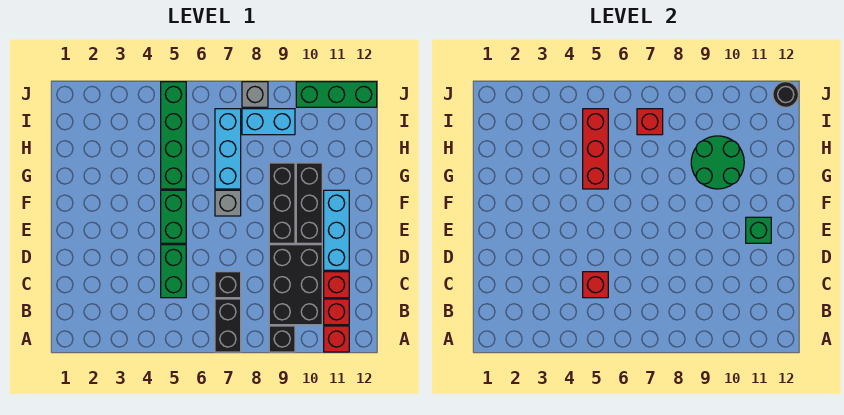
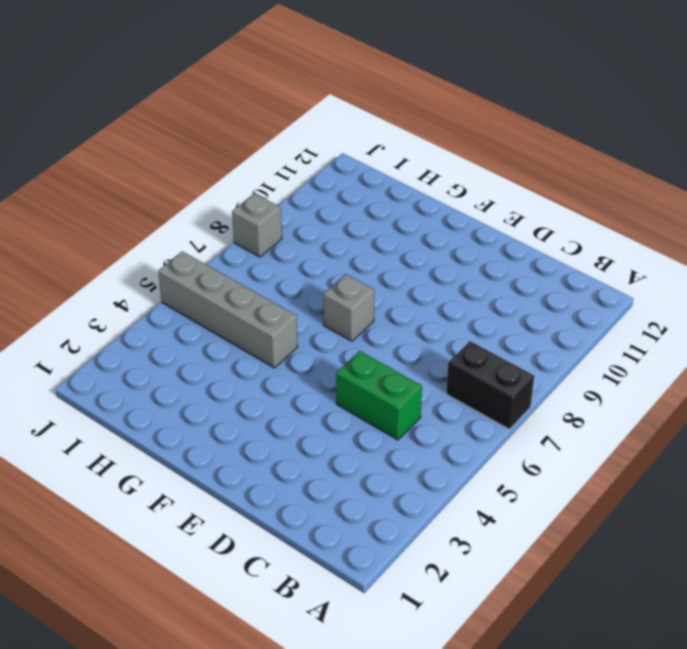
grey 1x4 brick [158,251,298,368] -> green 1x4 brick [161,82,186,189]
none -> black 1x1 brick [269,326,295,352]
none -> red 1x1 brick [324,326,349,352]
none -> black 2x3 brick [269,245,322,325]

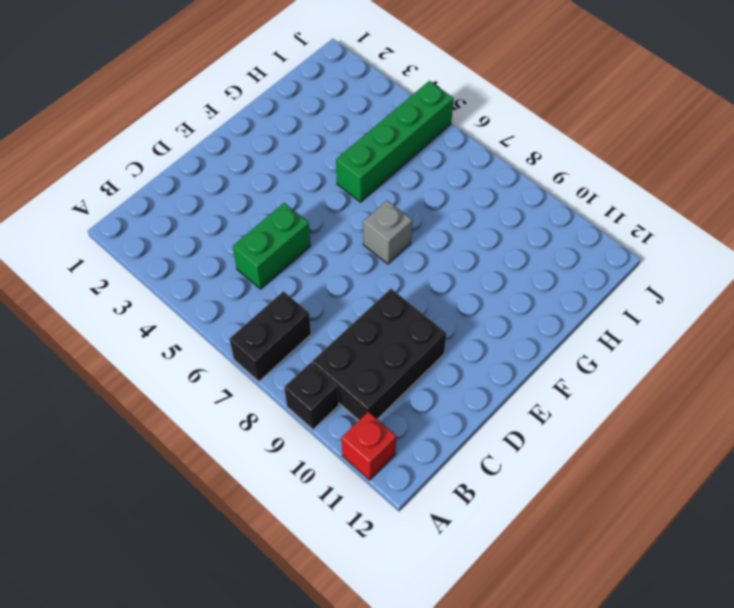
none -> red 1x1 brick [324,299,349,325]
none -> black 1x1 brick [215,272,241,298]
none -> red 1x1 brick [324,272,349,298]

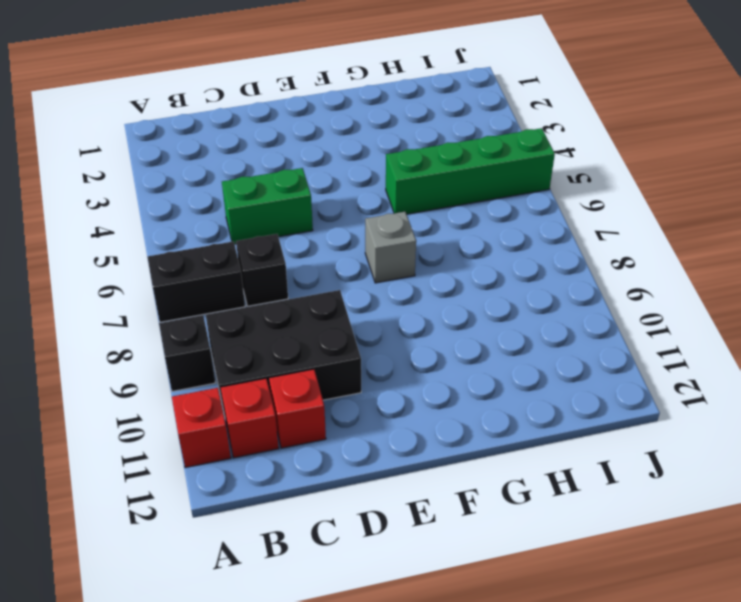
none -> cyan 1x3 brick [324,190,349,270]
none -> green 1x2 brick [161,190,186,243]
none -> black 1x3 brick [269,163,295,243]

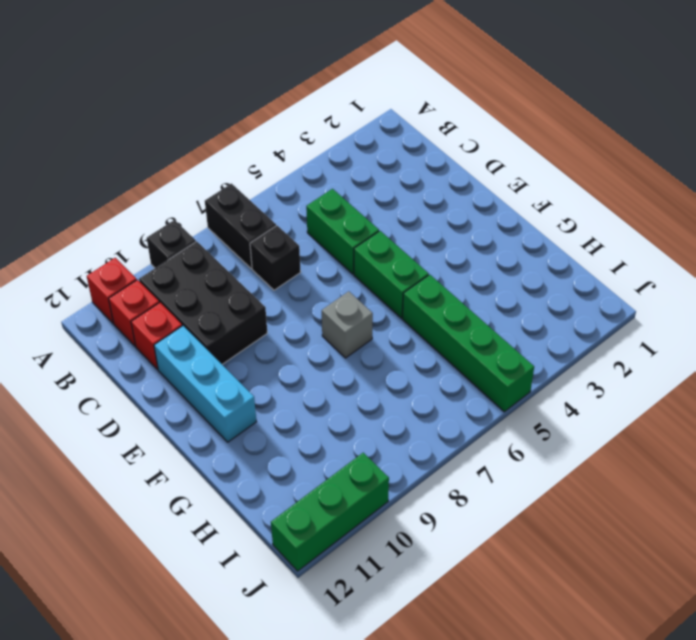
none -> black 1x3 brick [269,163,295,243]
none -> black 1x3 brick [296,163,322,243]
none -> cyan 1x3 brick [215,109,241,189]

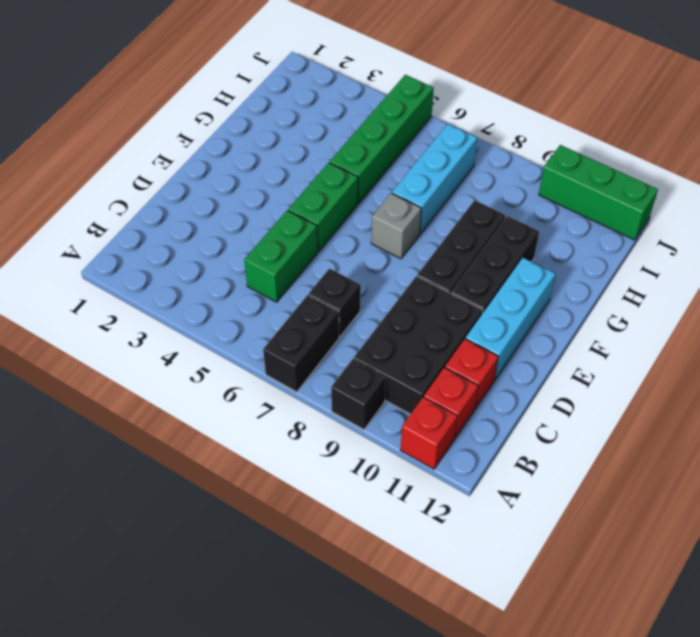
none -> cyan 1x2 brick [242,109,295,135]
none -> grey 1x1 brick [242,82,268,107]
none -> red 1x1 brick [583,272,608,298]

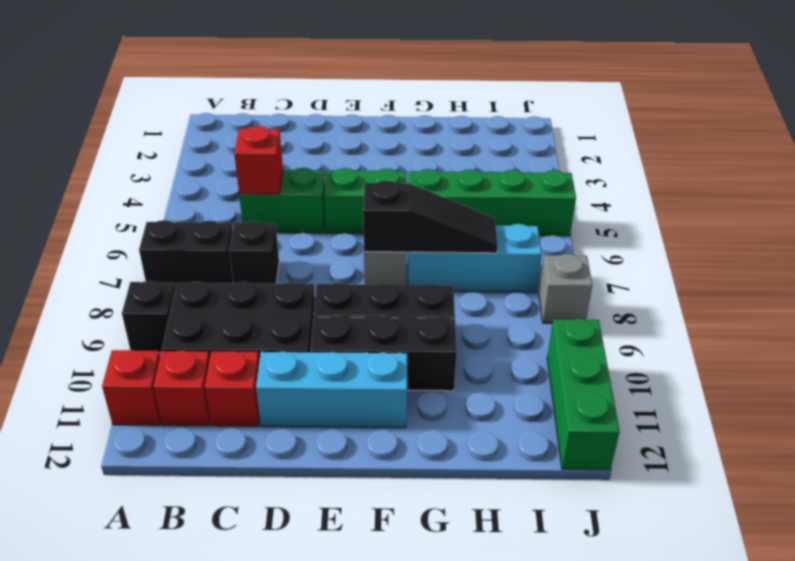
black 1x3 slope [363,180,498,253] -> none
none -> cyan 1x2 brick [242,109,295,135]
none -> green 1x1 brick [746,217,771,243]
none -> red 1x3 brick [583,109,608,189]

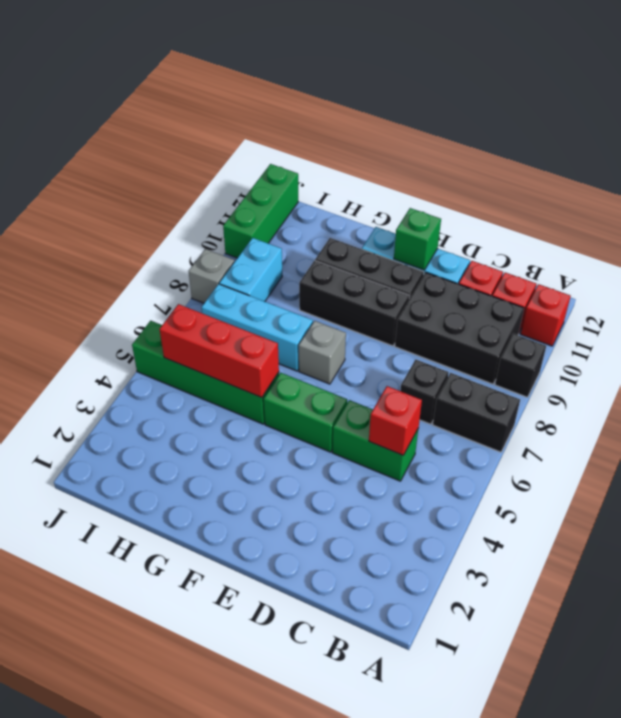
none -> green 2x2 round brick [691,136,744,189]
none -> red 1x1 brick [637,109,663,135]
none -> black 1x1 round brick [773,82,799,107]

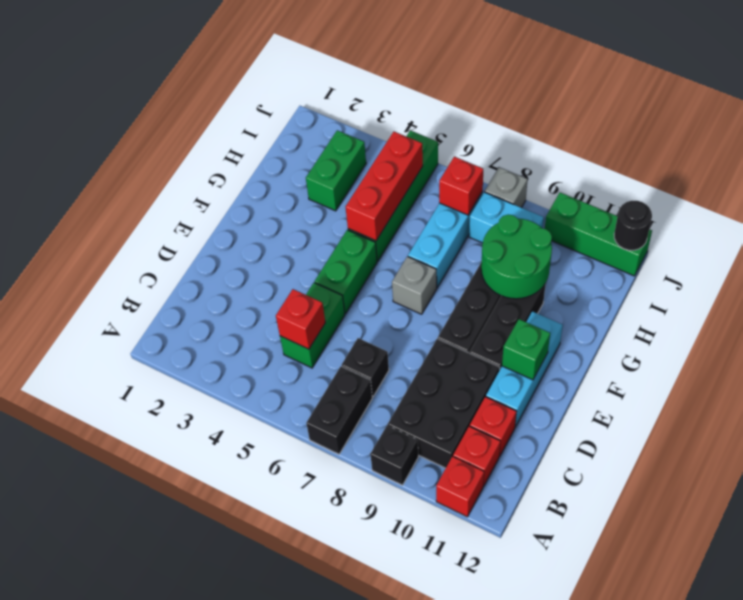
green 1x2 brick [306,130,366,211] -> none

